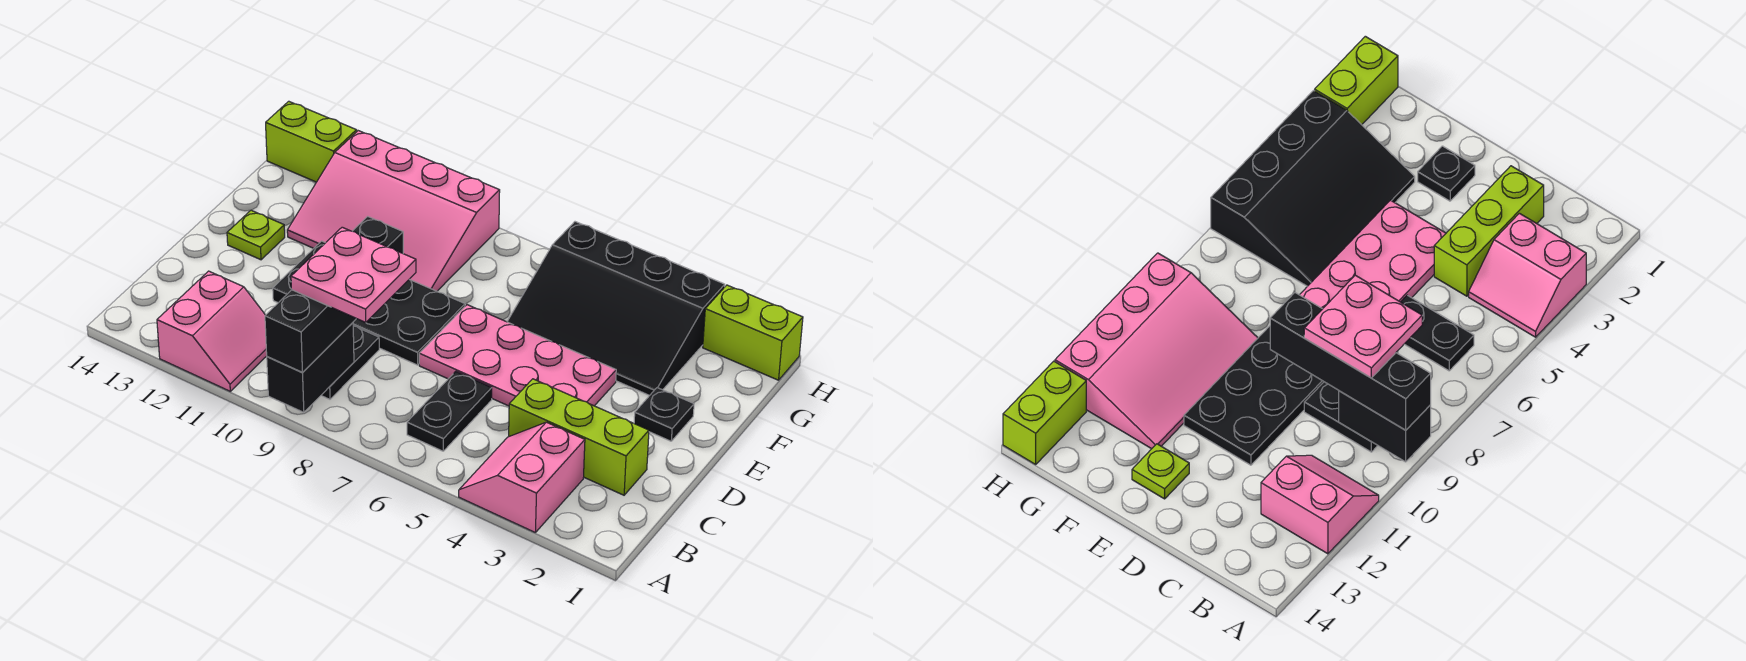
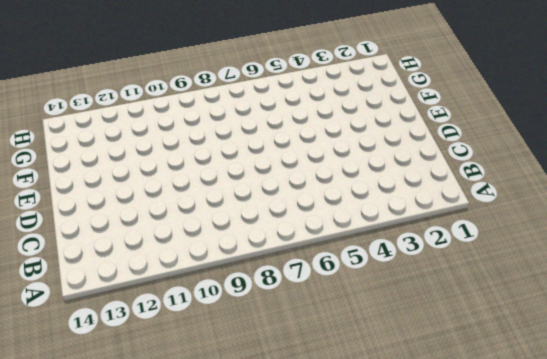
none -> pink 2x2 slope [459,422,585,532]
none -> pink 2x2 slope [157,271,267,391]
none -> black 1x2 plate [407,371,492,451]

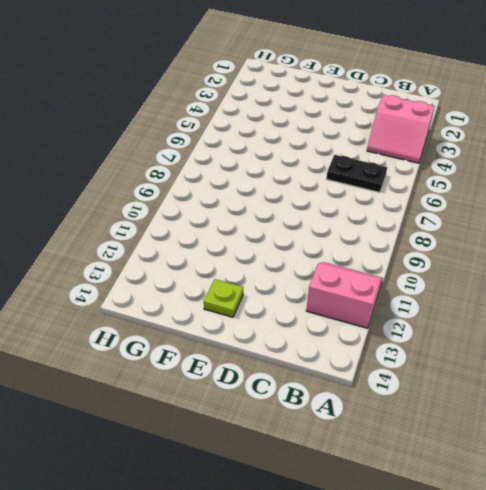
none -> black 1x2 plate [321,326,379,399]
none -> lime 1x3 brick [509,379,649,495]
none -> pink 2x4 plate [419,305,616,406]

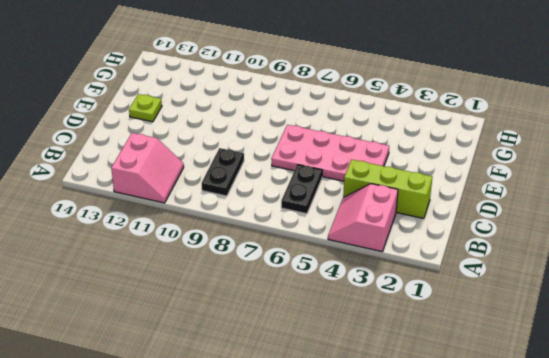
none -> black 2x4 plate [273,241,465,365]
none -> black 1x1 plate [634,388,694,441]
none -> black 3x4 slope [507,222,725,396]

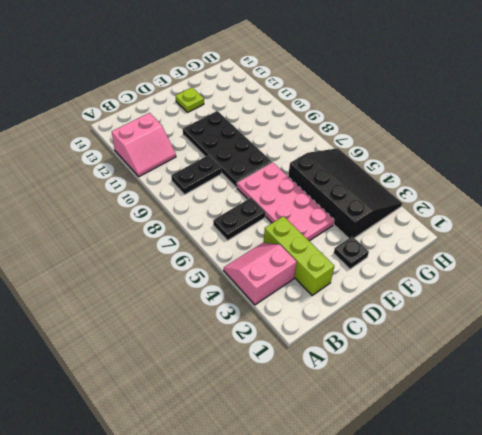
black 3x4 slope [288,148,402,238] -> black 3x4 slope turned to [507,222,725,396]
none -> pink 3x4 slope [287,131,500,291]
none -> lime 1x2 brick [703,285,803,380]
none -> lime 1x2 brick [266,101,357,182]

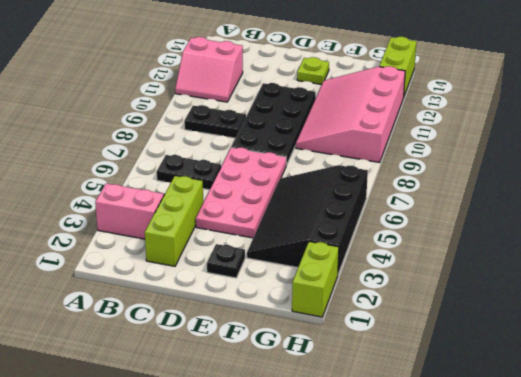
none -> black 1x2 brick [267,323,354,412]
none -> black 1x4 brick [265,216,403,373]
none -> pink 2x2 plate [291,227,416,322]

